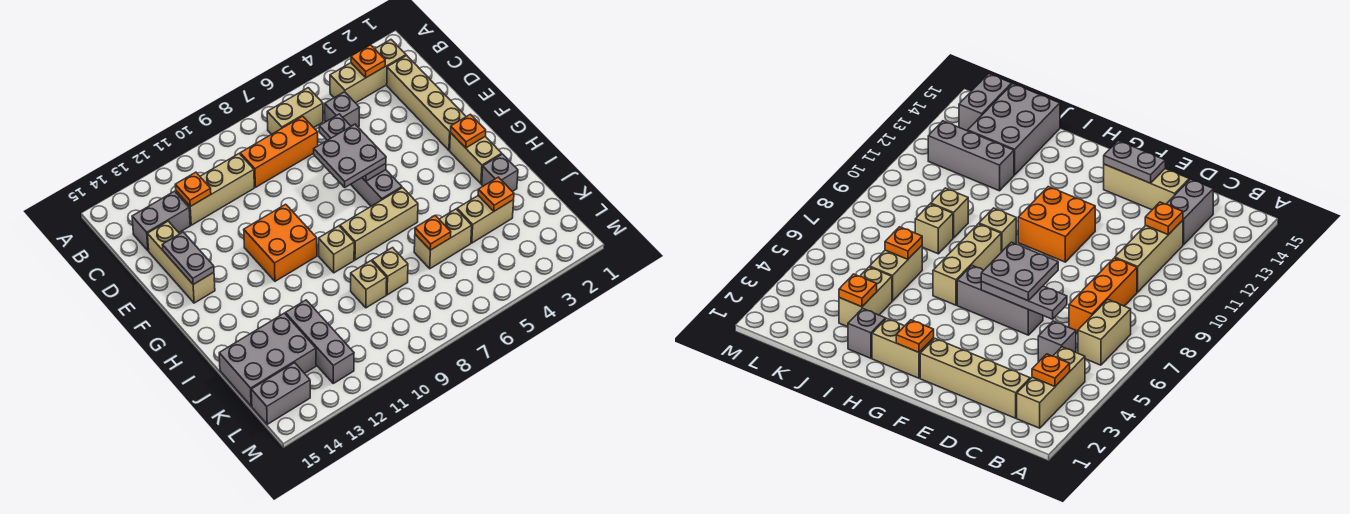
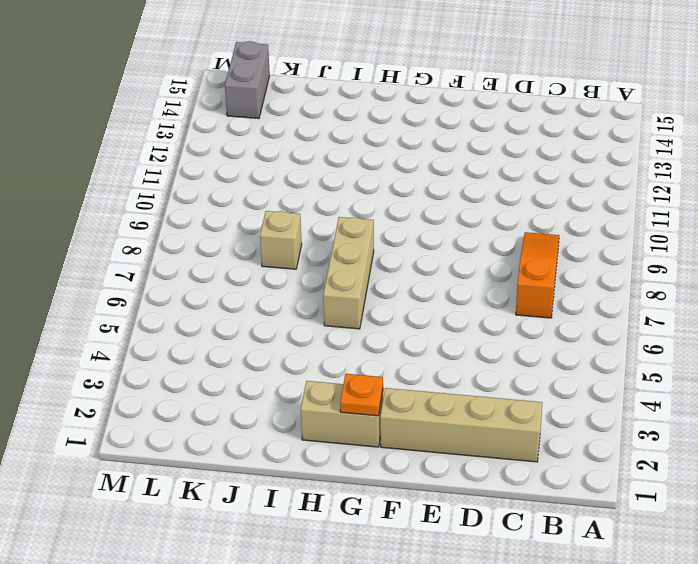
orange 1x3 slope [516,232,559,318] -> orange 1x3 brick [240,116,318,187]
none -> tan 1x3 brick [330,40,406,103]
none -> tan 1x2 brick [267,88,323,134]
none -> grey 1x1 brick [325,92,360,127]

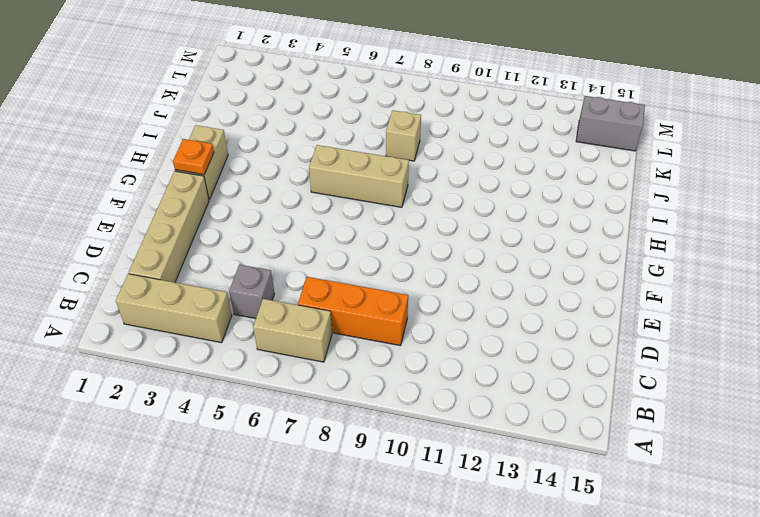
none -> tan 1x3 brick [176,154,254,225]
none -> grey 1x2 brick [132,191,190,251]
none -> tan 1x3 brick [148,221,215,303]

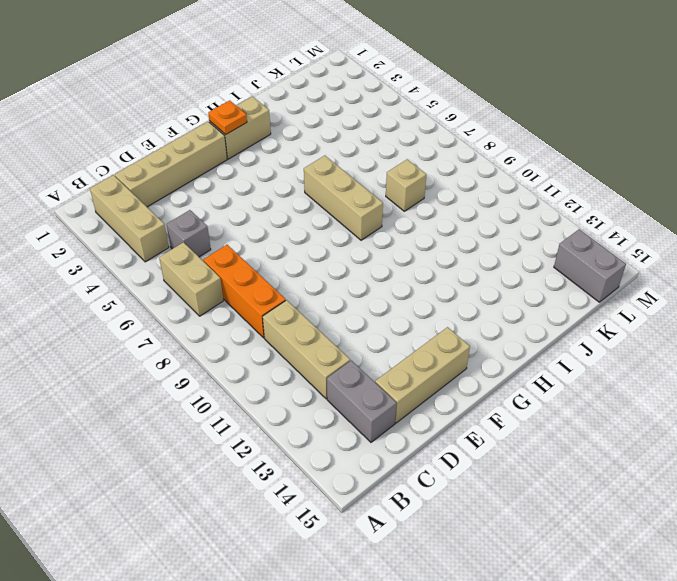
none -> grey 1x3 brick [351,170,402,206]
none -> orange 2x2 brick [244,204,317,281]
none -> tan 1x1 brick [319,226,354,273]

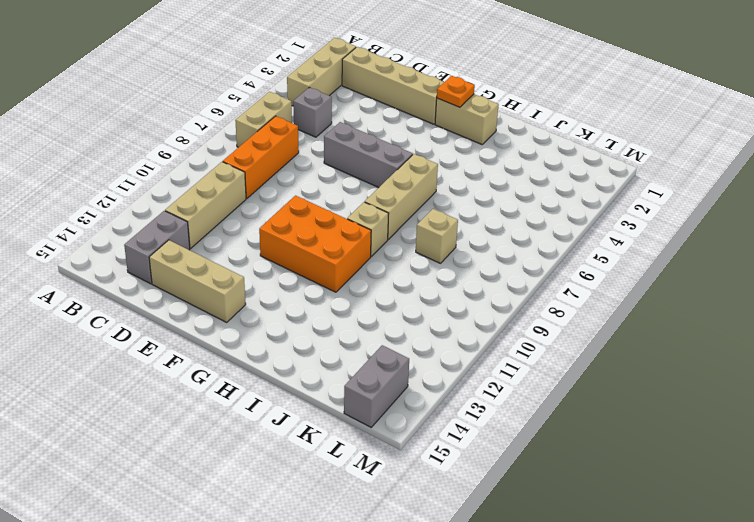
orange 2x3 brick [259,196,371,292] -> orange 2x2 brick [244,204,317,281]
none -> grey 1x1 brick [482,154,518,192]
none -> tan 1x2 brick [457,196,514,243]
none -> tan 1x2 brick [414,209,472,269]

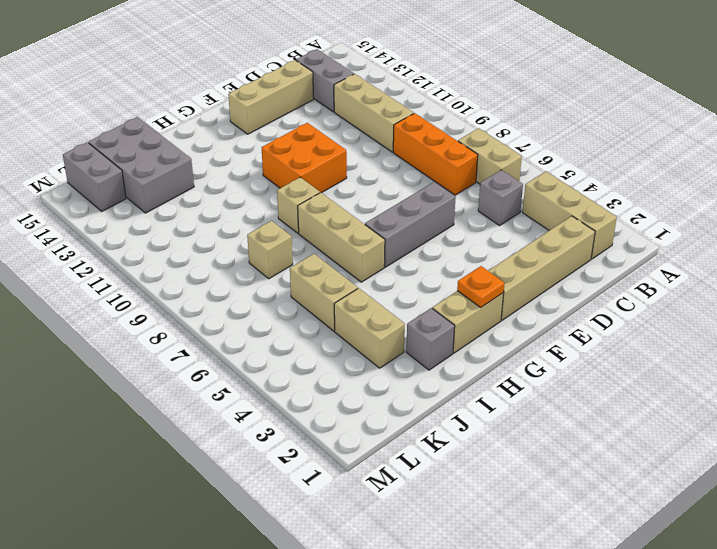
none -> tan 1x1 brick [351,261,387,308]
none -> grey 1x3 brick [285,300,354,383]
none -> orange 1x1 plate [351,45,385,78]

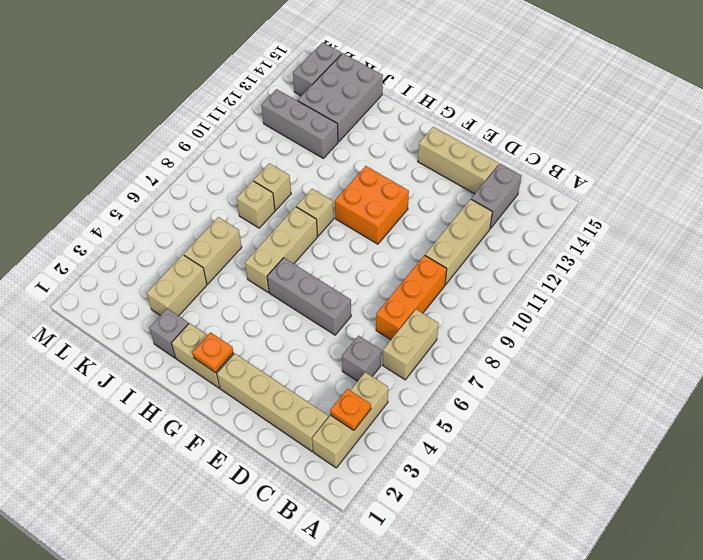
none -> orange 1x1 plate [175,172,211,206]
none -> grey 1x3 plate [319,114,386,181]
none -> grey 1x2 plate [162,232,214,285]

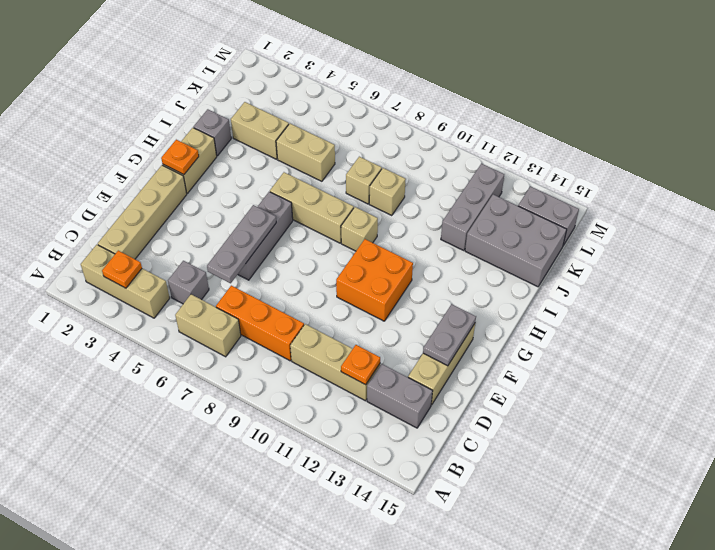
none -> orange 1x1 plate [478,177,514,211]
none -> orange 1x1 plate [415,216,451,250]
none -> grey 2x2 plate [314,124,386,187]

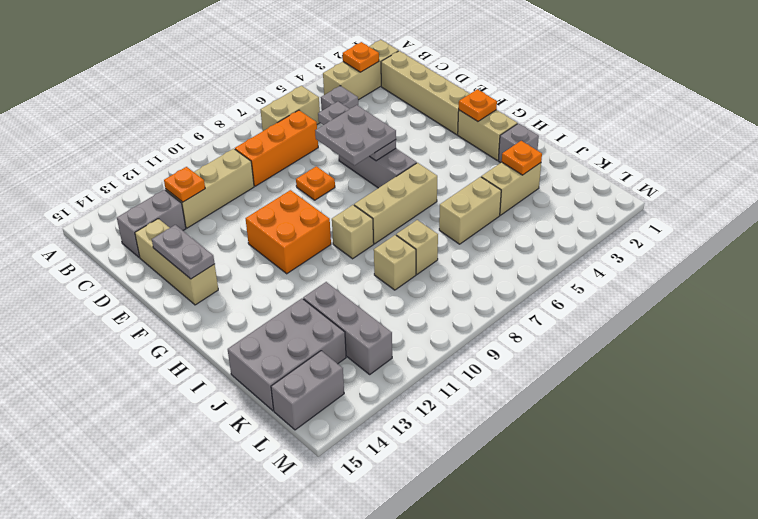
orange 1x1 plate [296,166,335,200] -> orange 1x1 plate moved to [415,216,451,250]

